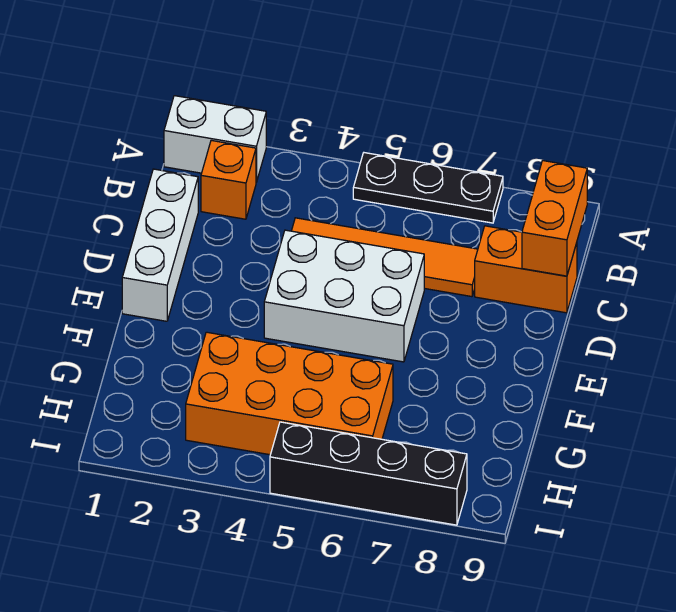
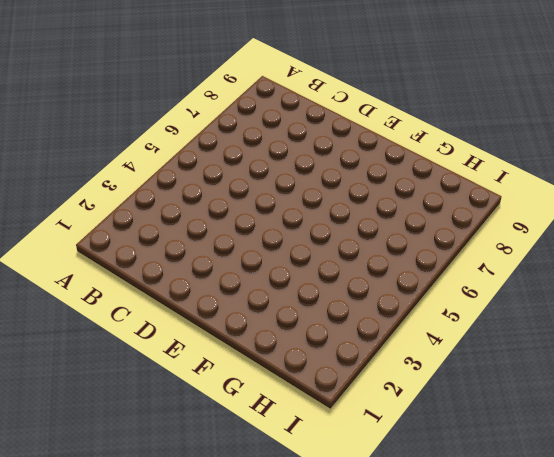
none -> white 1x2 brick [164,96,266,182]
none -> black 1x3 plate [353,153,503,223]

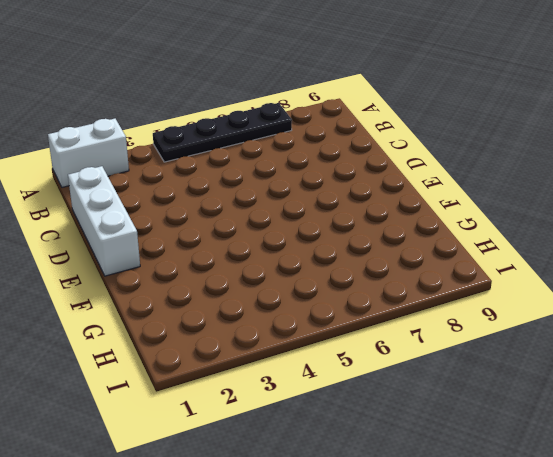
black 1x4 plate [153,103,292,162] -> black 1x3 plate [353,153,503,223]
none -> orange 1x1 brick [201,140,256,219]
none -> orange 1x4 tile [292,218,478,297]

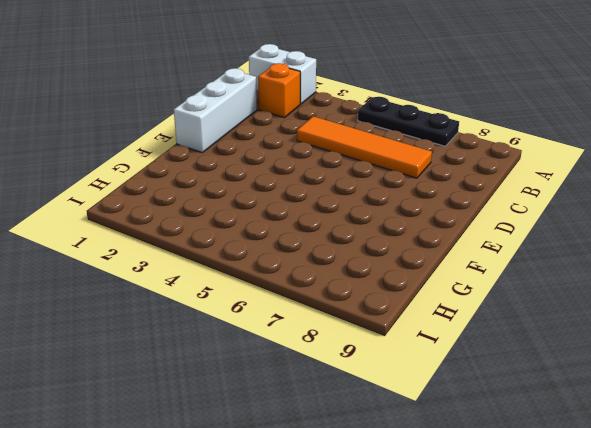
none -> orange 1x2 brick [475,226,577,313]
none -> white 2x3 brick [264,230,424,362]

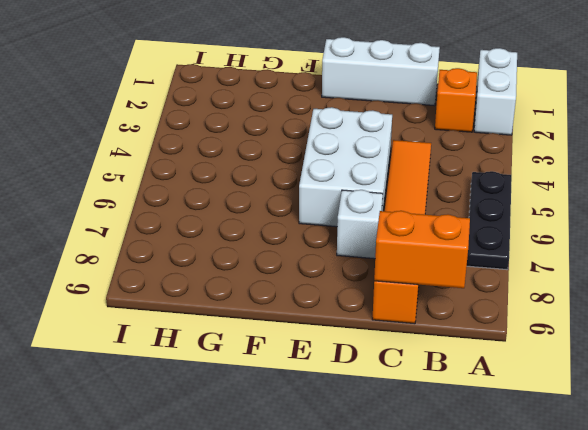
white 1x1 brick [337,190,383,259] -> none
none -> orange 2x4 brick [186,332,393,455]
none -> black 1x4 brick [270,422,467,525]

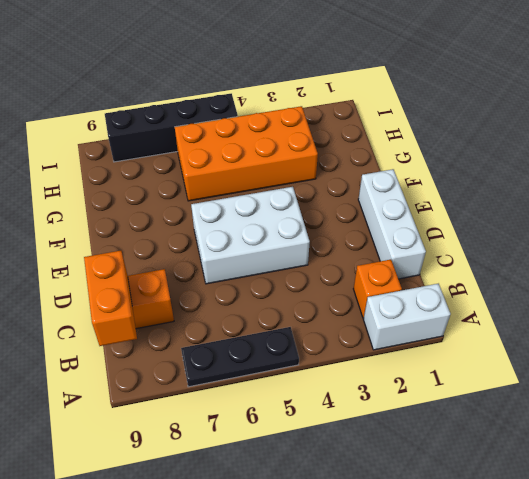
none -> orange 1x4 tile [292,218,478,297]

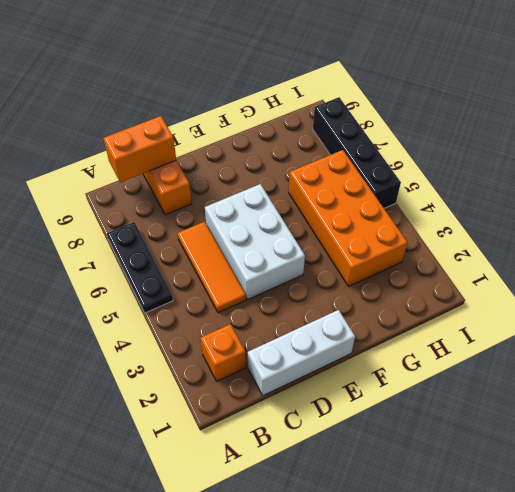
orange 1x3 tile [178,222,246,313] -> orange 1x4 tile [292,218,478,297]
none -> white 1x2 brick [164,96,266,182]

